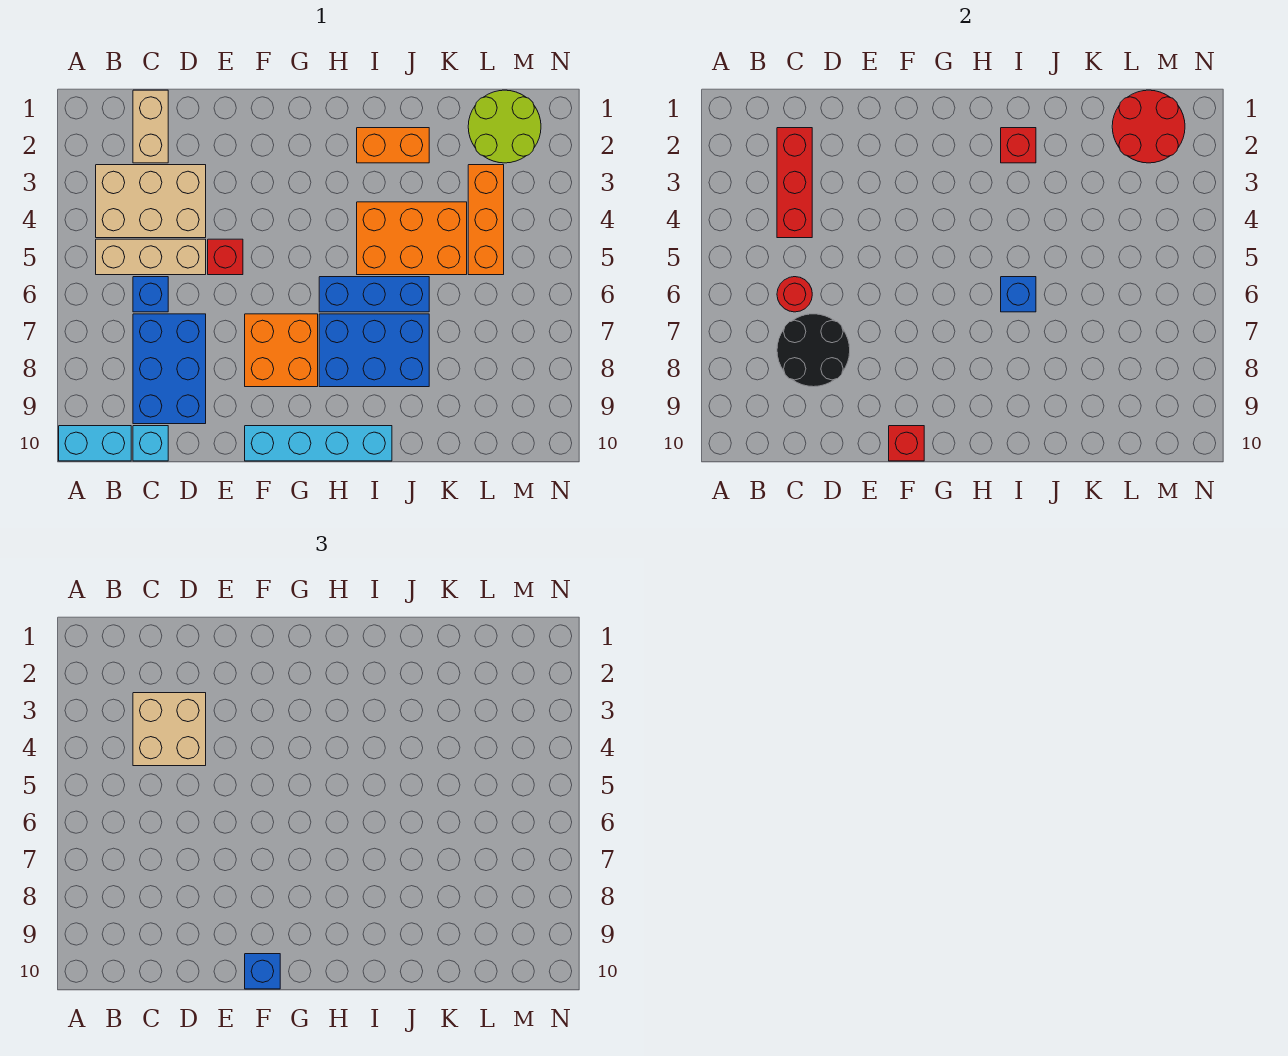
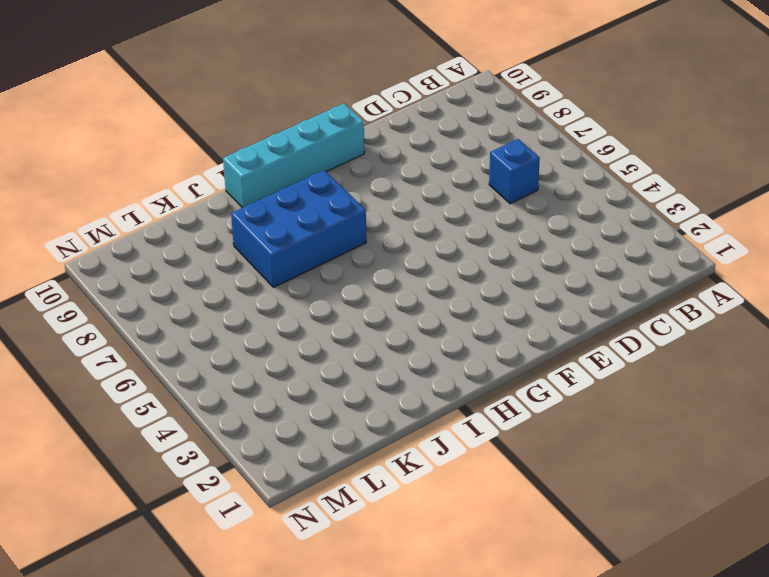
none -> cyan 1x2 brick [59,426,131,461]
none -> tan 2x3 brick [96,165,206,238]
none -> tan 1x3 brick [96,239,206,275]

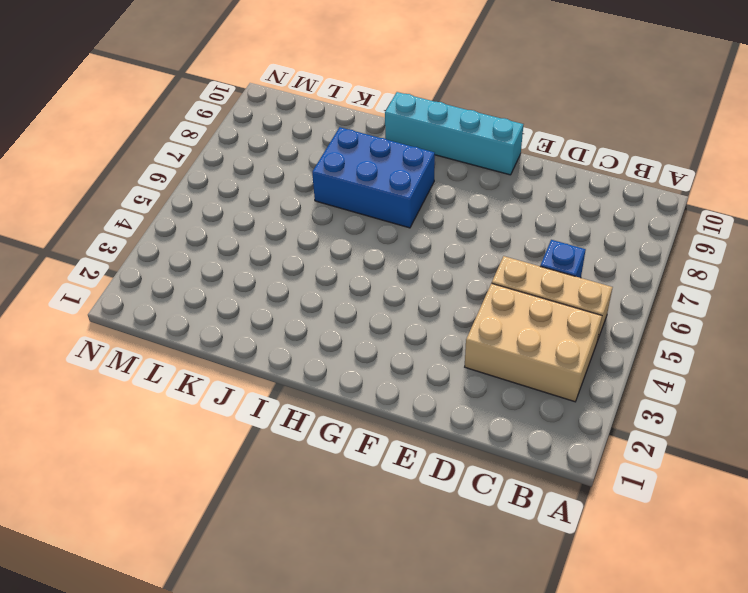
none -> cyan 1x2 brick [59,426,131,461]
none -> tan 1x2 brick [133,90,168,163]
none -> blue 2x3 brick [133,314,206,424]

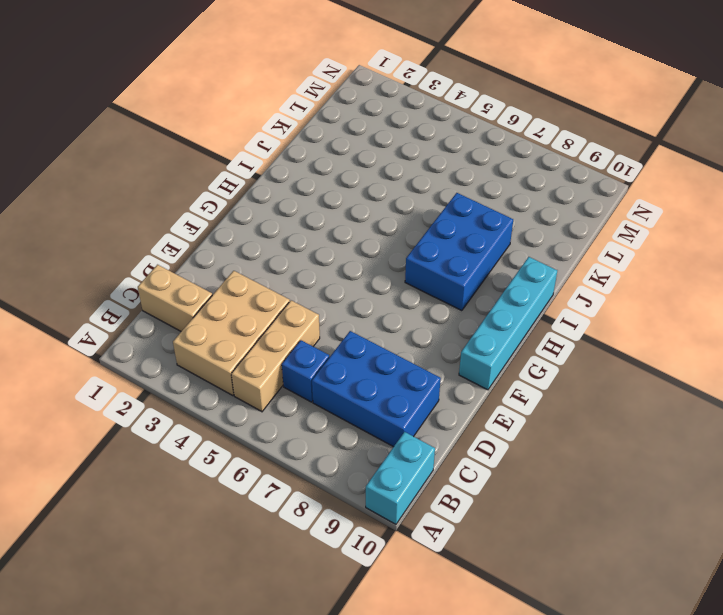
none -> cyan 1x1 brick [133,426,168,461]
none -> red 1x1 brick [208,239,243,275]
none -> orange 2x2 brick [245,314,318,387]

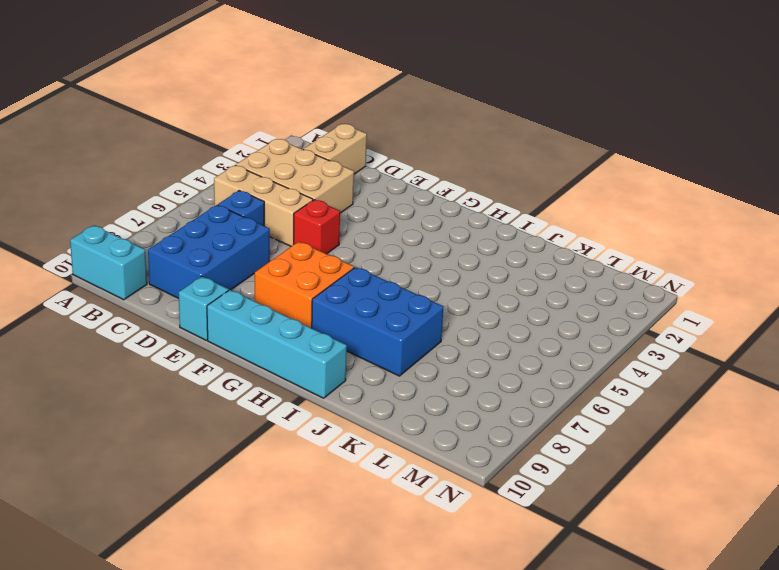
cyan 1x1 brick [179,276,229,340] -> cyan 1x1 brick moved to [133,426,168,461]
none -> blue 1x3 brick [319,277,429,312]
none -> orange 1x2 brick [357,128,429,163]
none -> orange 2x3 brick [357,202,467,275]

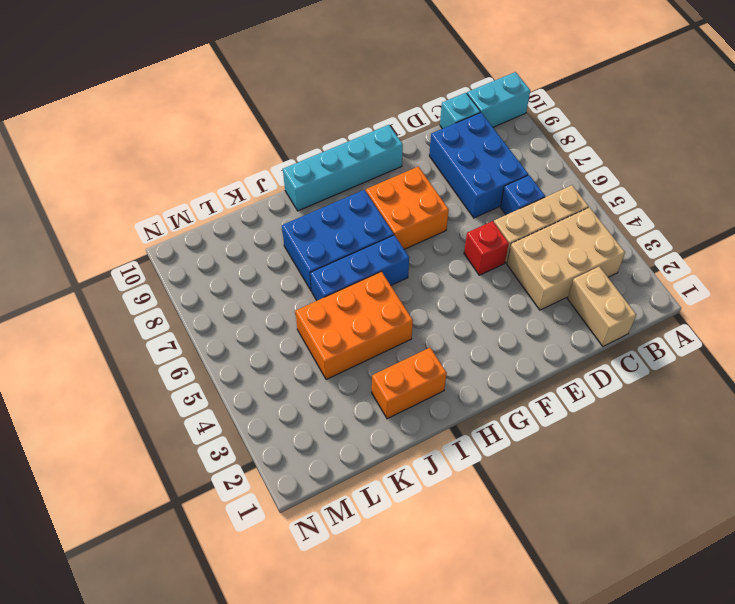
none -> lime 2x2 round brick [468,90,541,163]
none -> orange 1x3 brick [468,165,504,275]
none -> red 1x3 brick [777,128,812,238]

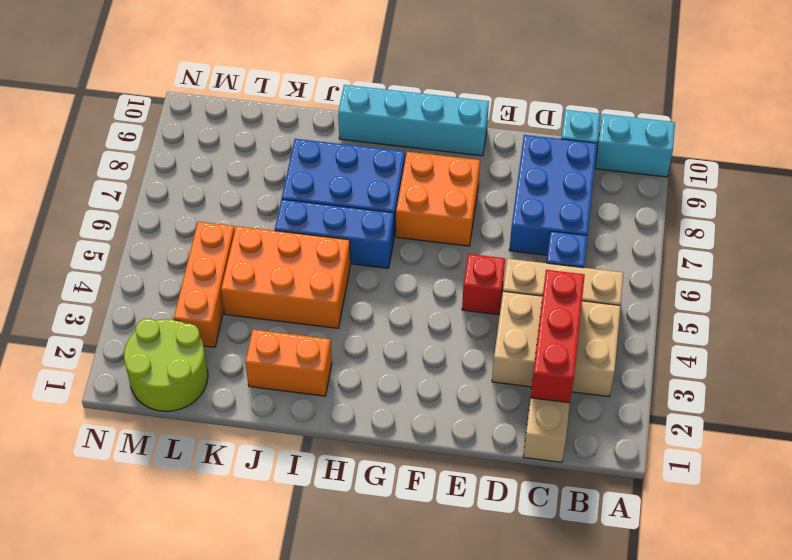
none -> red 1x1 round brick [777,277,812,312]
none -> black 2x2 round brick [777,314,850,387]
none -> red 1x1 brick [889,426,924,461]

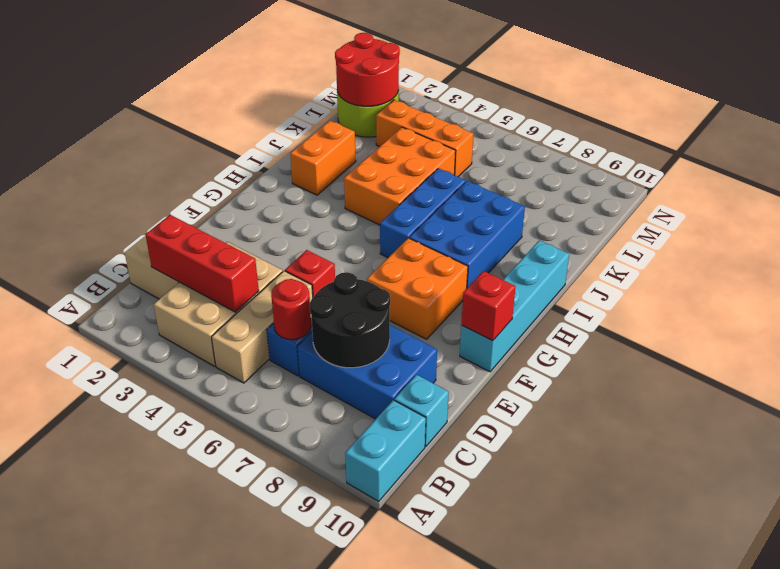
none -> red 1x1 brick [1001,128,1036,163]
none -> blue 1x1 brick [1001,277,1036,312]
none -> tan 2x2 brick [133,693,206,766]

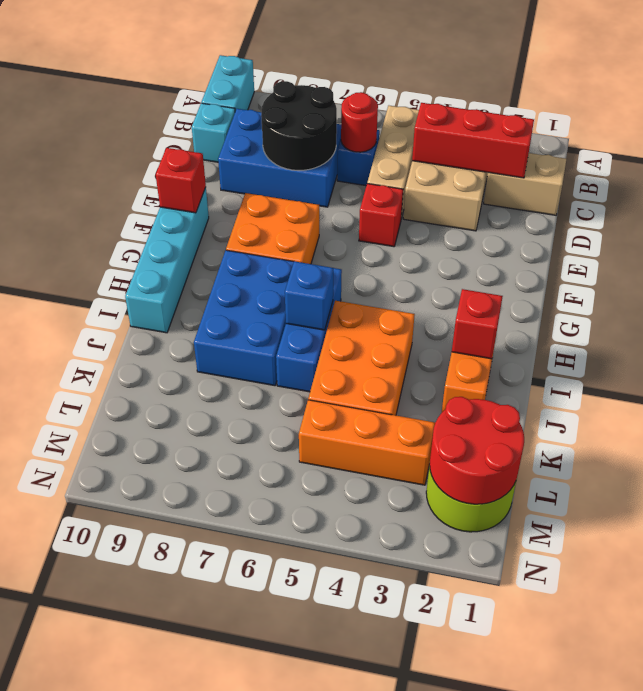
none -> tan 2x2 brick [133,693,206,766]
none -> blue 1x1 brick [245,954,280,989]

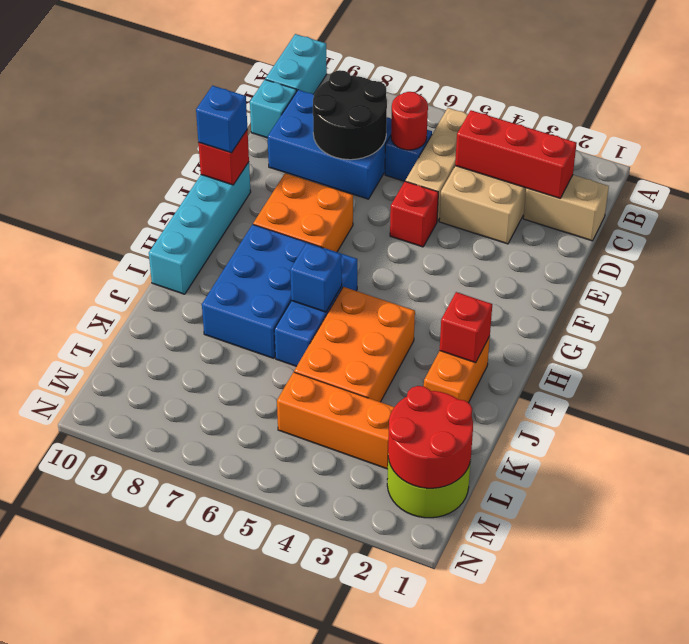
none -> tan 2x2 brick [133,693,206,766]

